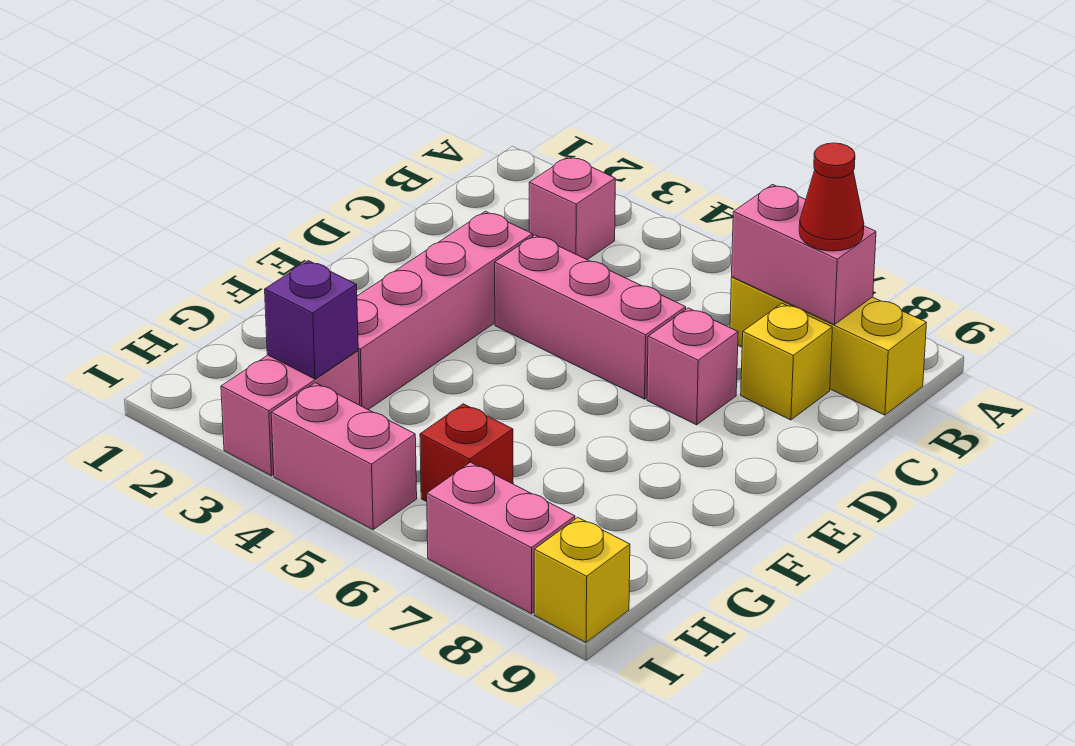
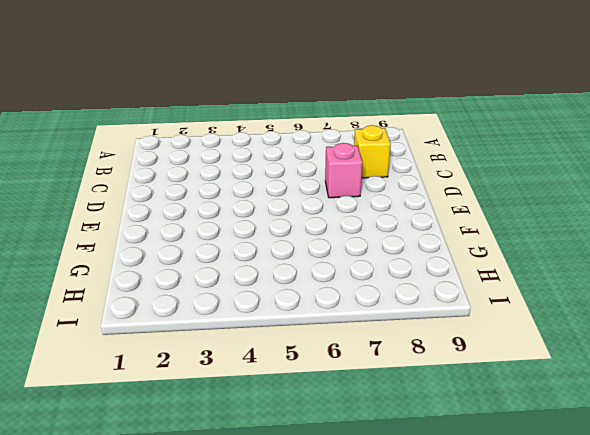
none -> pink 1x1 brick [529,157,615,260]
none -> yellow 1x3 brick [730,277,926,415]
none -> pink 1x4 brick [357,211,533,410]

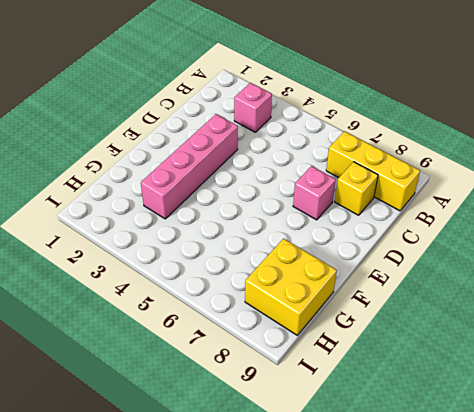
yellow 2x2 brick [245,239,337,335] -> none
none -> pink 1x3 brick [495,235,686,399]
none -> pink 1x2 brick [221,351,360,476]
none -> red 1x1 brick [420,404,513,502]

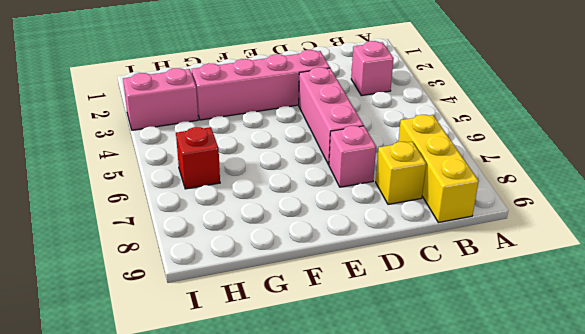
none -> pink 1x2 brick [271,383,417,529]
none -> pink 1x2 brick [427,462,575,614]
none -> yellow 1x1 brick [534,517,630,642]

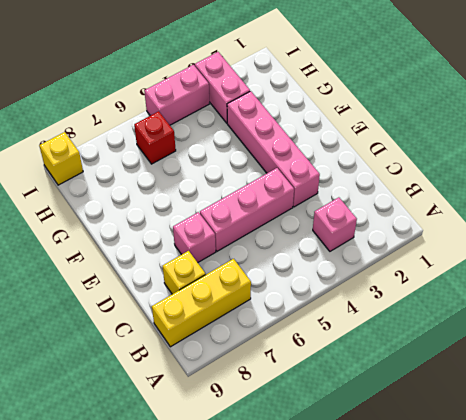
none -> pink 1x2 brick [427,462,575,614]
none -> pink 1x2 brick [732,185,876,325]
none -> purple 1x1 brick [265,261,358,379]

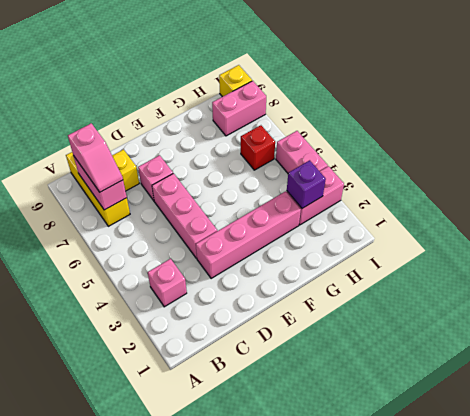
pink 1x2 slope [68,123,123,192] -> red 1x1 cone [799,143,864,251]
pink 1x2 brick [212,81,266,136] -> pink 1x2 brick turned to [427,462,575,614]

